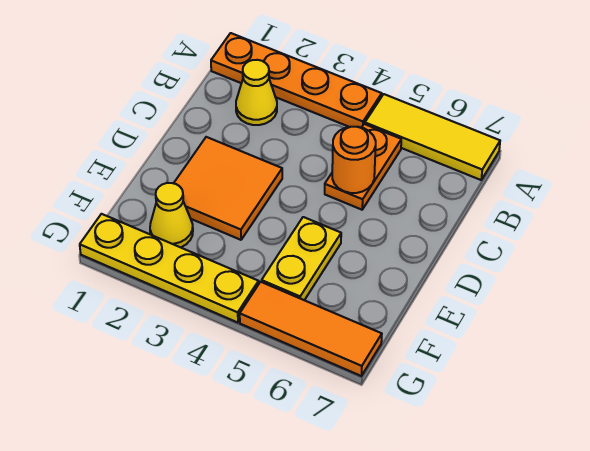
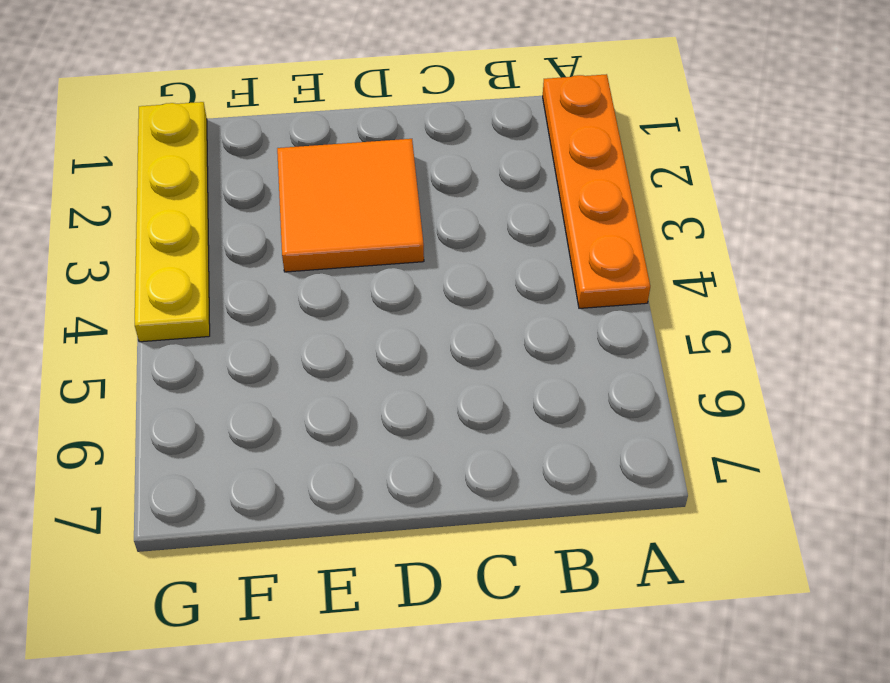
none -> yellow 1x3 tile [365,94,500,180]
none -> yellow 1x1 cone [236,60,277,125]

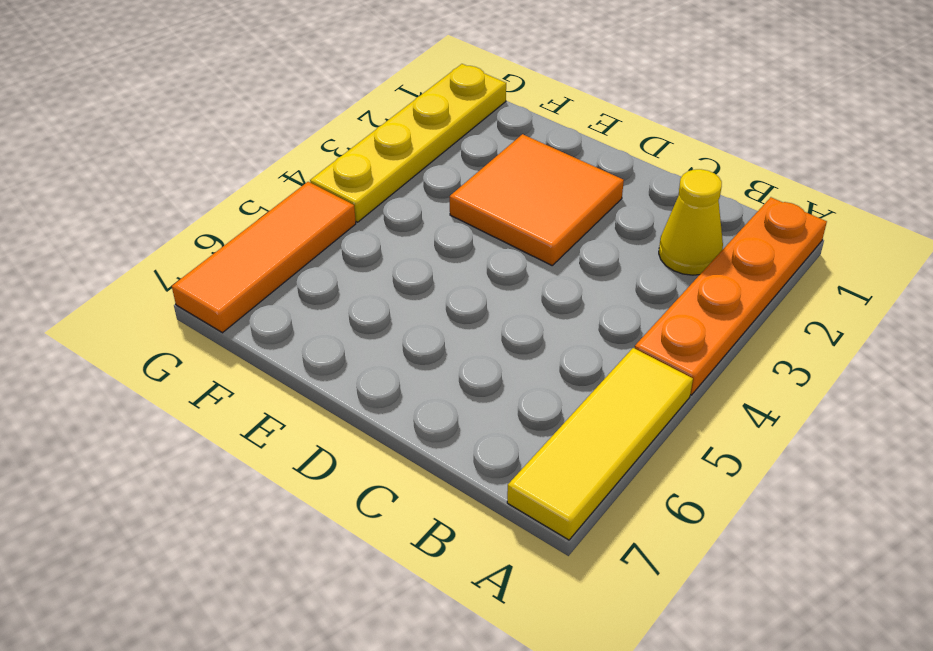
none -> orange 1x2 plate [325,124,401,210]
none -> yellow 1x2 plate [262,217,341,300]

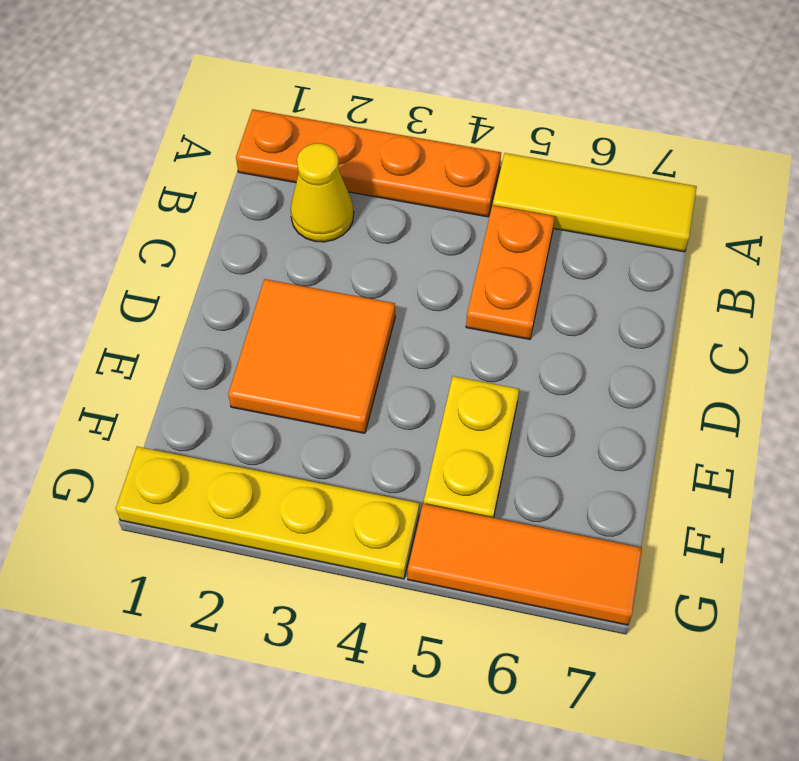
none -> yellow 1x1 cone [150,183,193,247]
none -> orange 1x1 round brick [332,127,376,193]

